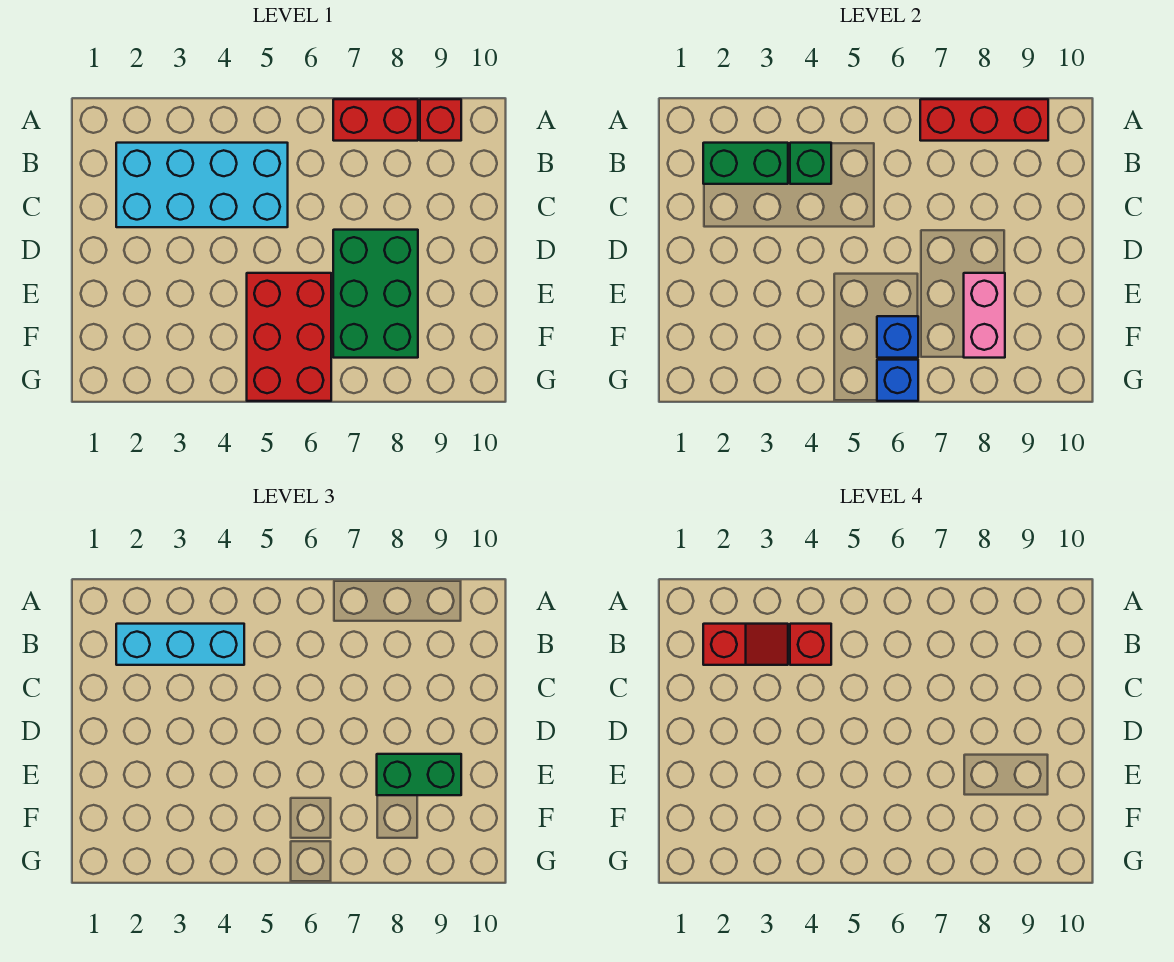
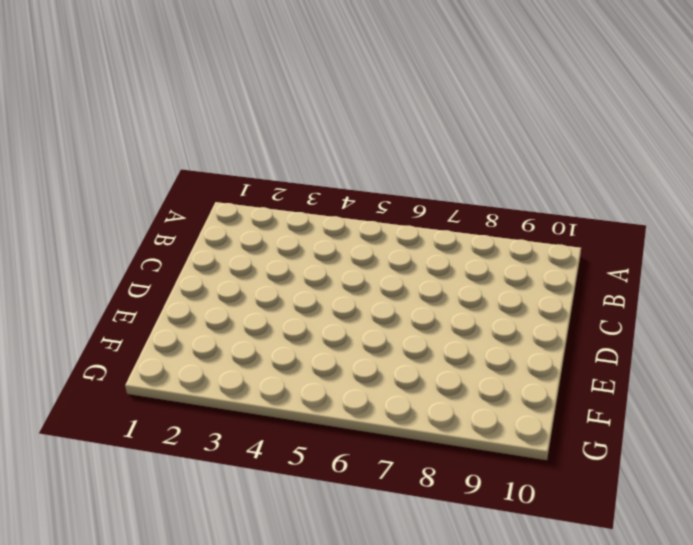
none -> red 1x2 brick [333,99,418,141]
none -> red 1x1 brick [420,99,461,141]
none -> cyan 2x4 brick [116,143,288,227]

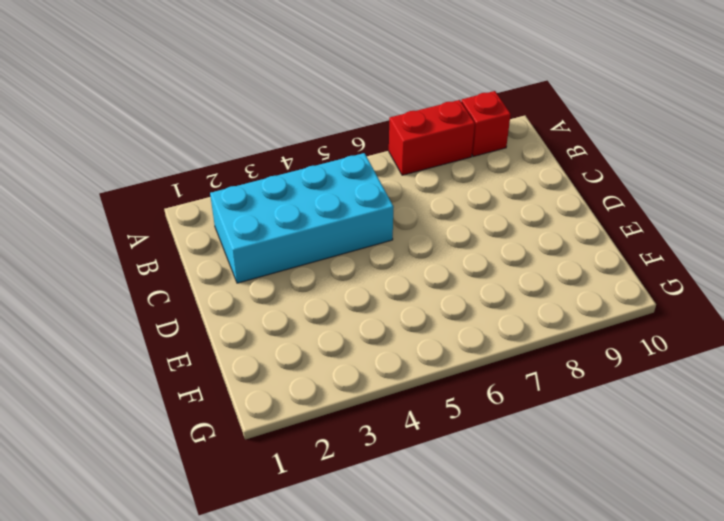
none -> green 2x3 brick [333,230,418,358]
none -> red 2x3 brick [247,273,331,401]
none -> red 1x3 brick [920,99,1048,141]

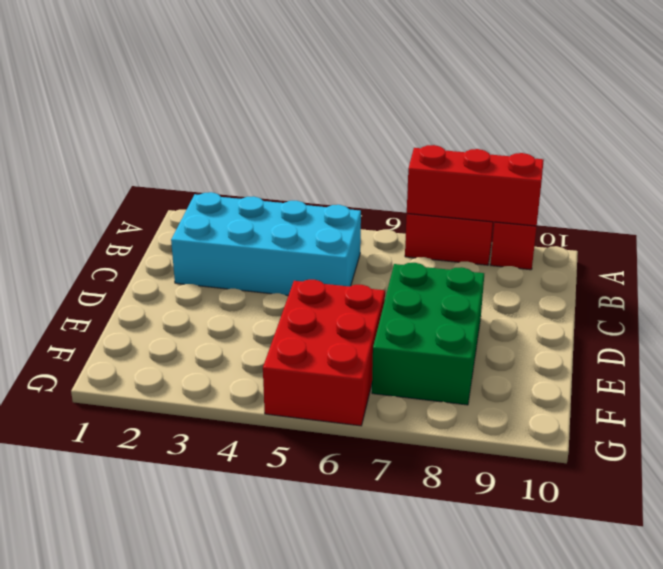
none -> green 1x2 brick [703,143,788,184]
none -> green 1x1 brick [790,143,831,184]
none -> pink 1x2 brick [964,273,1005,358]

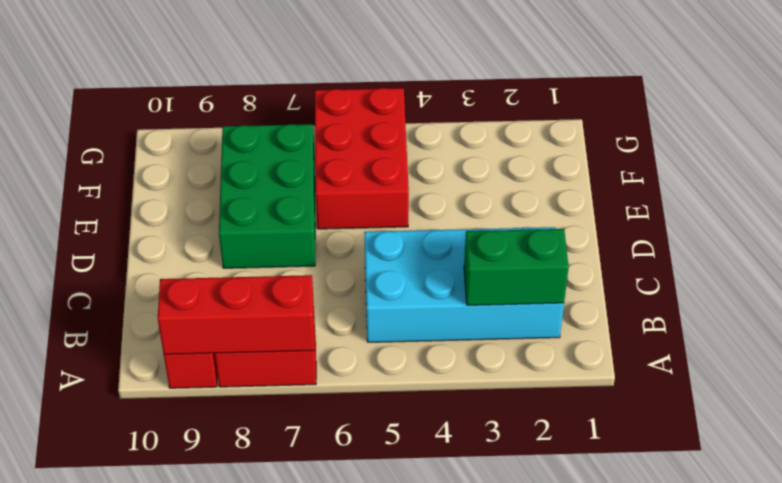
none -> green 1x1 brick [790,143,831,184]
none -> pink 1x2 brick [964,273,1005,358]
none -> blue 1x1 brick [877,316,918,358]

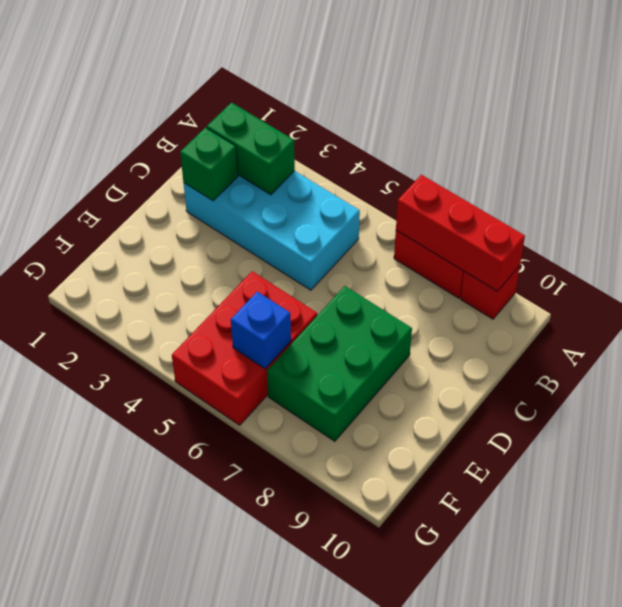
green 1x1 brick [180,128,238,201] -> green 1x1 brick moved to [790,143,831,184]
none -> pink 1x2 brick [964,273,1005,358]
none -> blue 1x1 brick [877,360,918,401]
none -> cyan 1x3 brick [116,624,244,665]

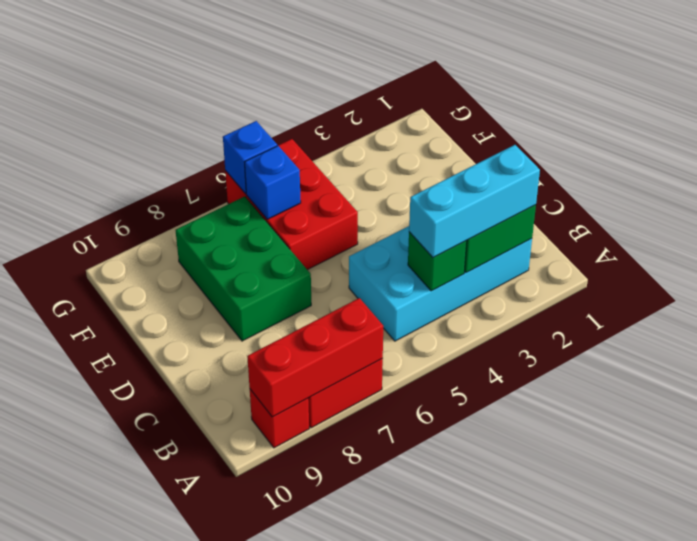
none -> pink 1x2 brick [964,273,1005,358]
none -> green 1x2 brick [377,754,461,795]
none -> red 1x2 slope [703,624,788,665]

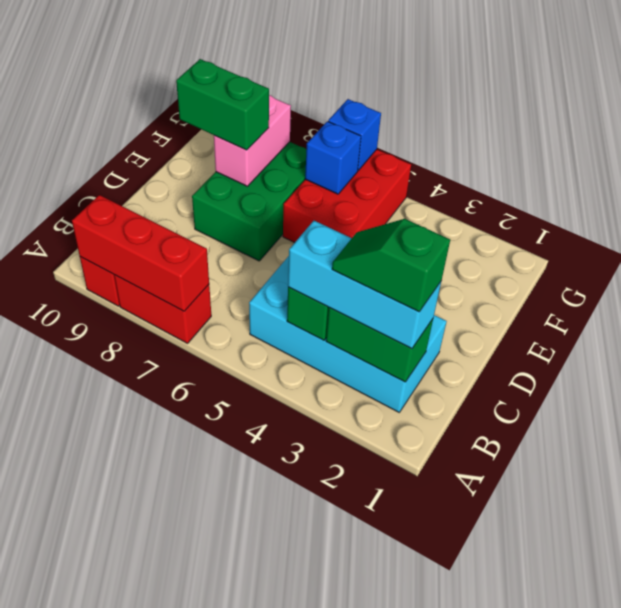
green 1x2 slope [332,219,450,312] -> red 1x2 slope [703,624,788,665]
none -> red 1x1 brick [790,624,831,665]

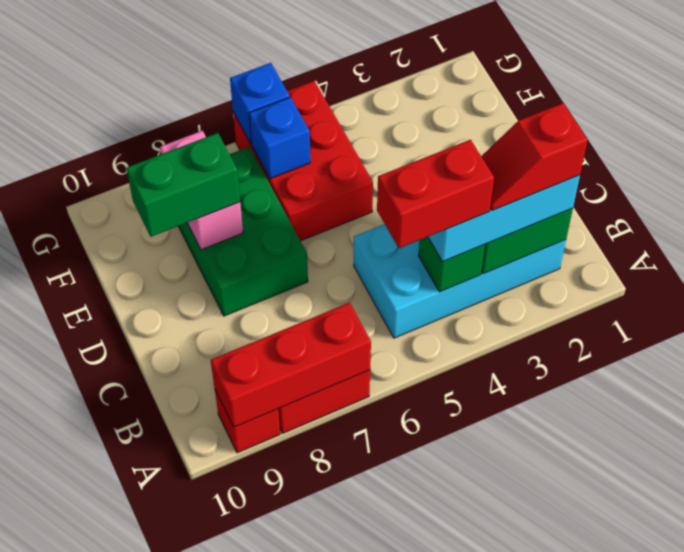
red 1x2 brick [377,140,494,248] -> red 1x1 brick [790,624,831,665]

